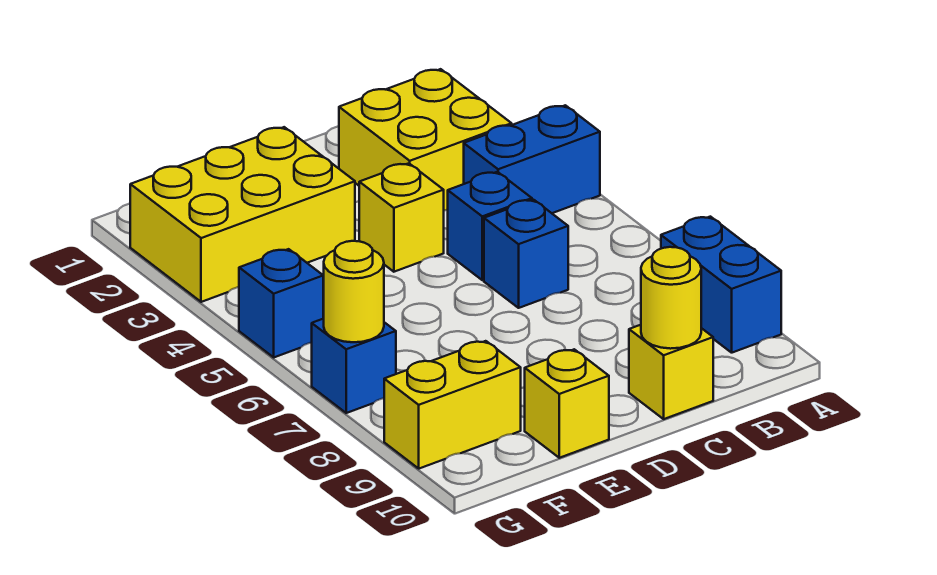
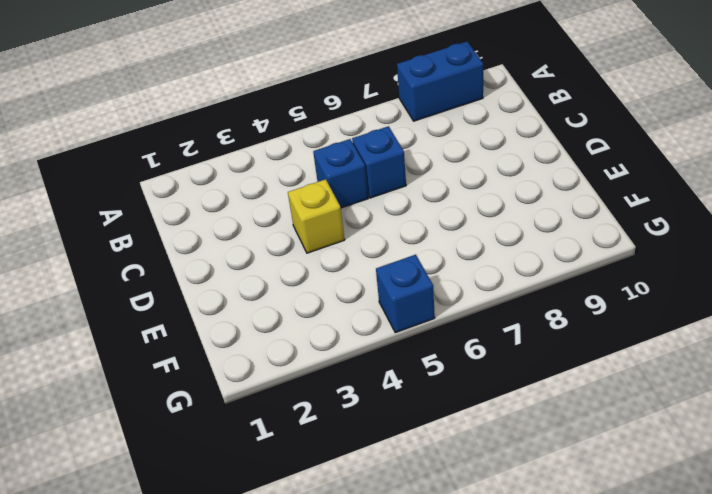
none -> blue 1x2 brick [464,105,600,213]
none -> yellow 2x2 brick [339,69,512,211]
none -> yellow 1x1 brick [629,325,713,419]

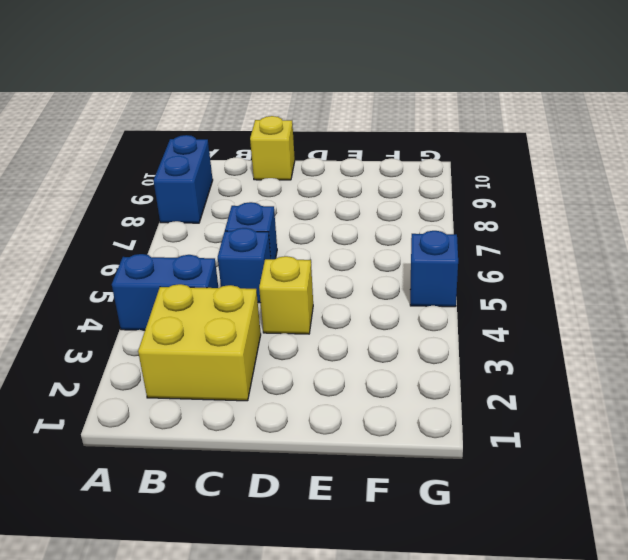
none -> yellow 2x3 brick [130,127,355,302]
none -> yellow 1x1 brick [525,349,609,458]
none -> yellow 1x2 brick [384,341,521,469]

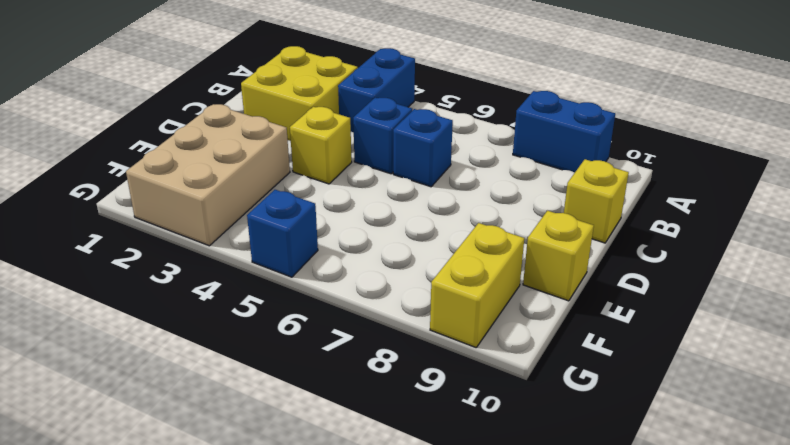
tan 2x3 brick [126,104,290,246] -> yellow 2x3 brick [130,127,355,302]
none -> blue 1x1 brick [312,319,396,413]
none -> yellow 1x1 round brick [641,247,701,349]
none -> yellow 1x1 round brick [323,241,384,342]

